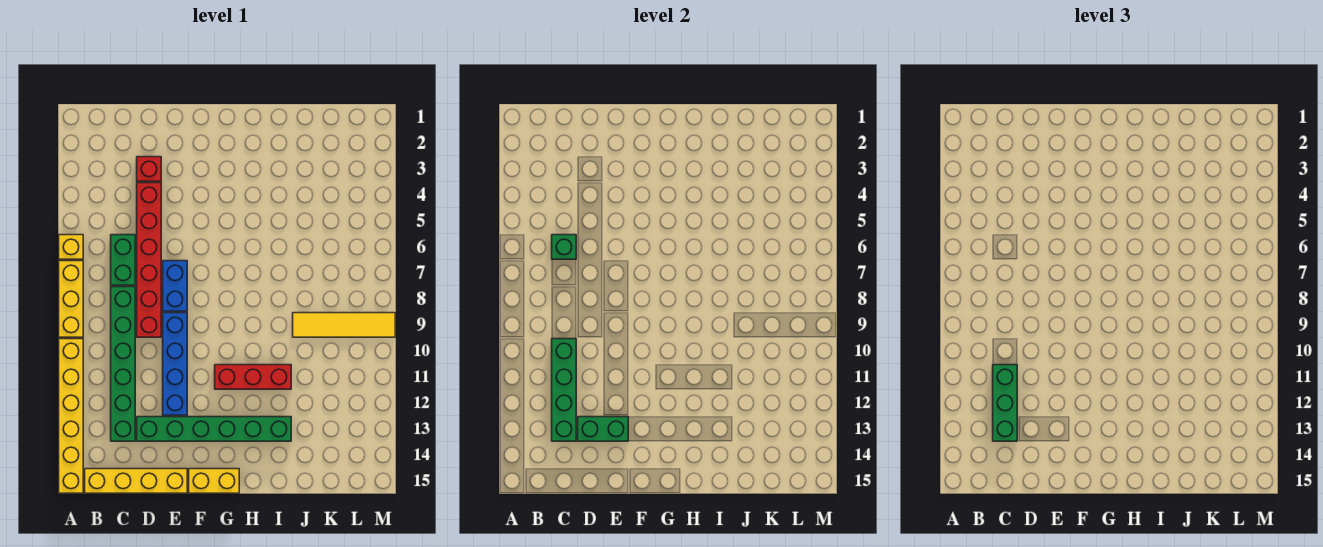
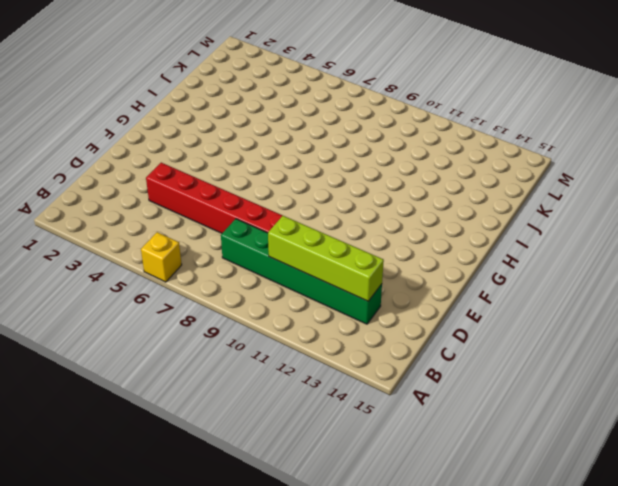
lime 1x4 brick [268,216,384,301] -> green 1x4 brick [552,339,576,441]
none -> yellow 1x3 brick [59,261,83,337]
none -> yellow 1x6 brick [59,339,83,493]
none -> yellow 1x4 brick [85,469,187,493]

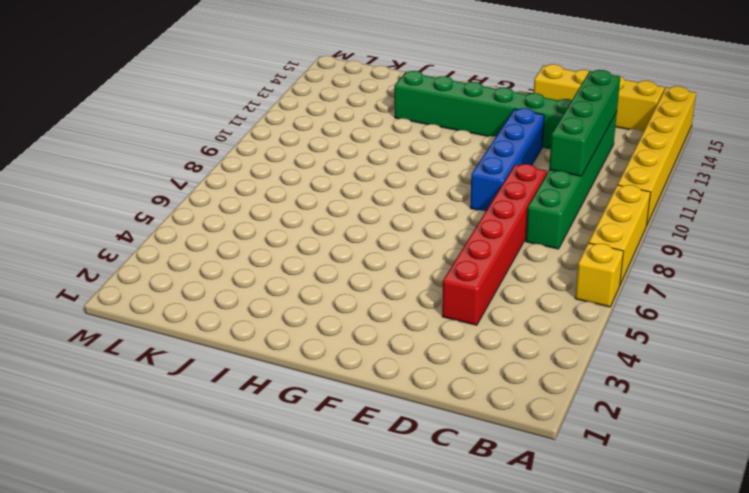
none -> green 1x2 brick [111,235,135,285]
none -> red 1x1 brick [137,157,161,181]
none -> blue 1x2 brick [163,261,187,311]

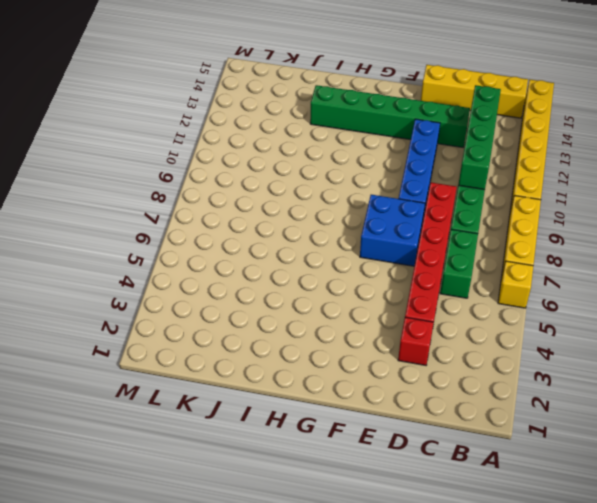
blue 2x2 brick [360,195,425,266] -> blue 1x2 brick [163,261,187,311]
none -> yellow 1x2 brick [189,469,239,493]
none -> red 1x3 brick [215,365,291,389]
none -> yellow 1x4 tile [293,313,395,337]

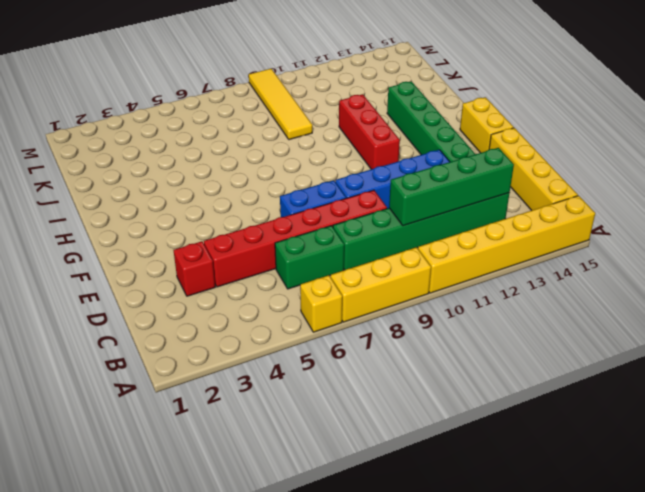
none -> green 1x1 brick [552,235,576,259]
none -> green 1x2 brick [578,417,628,441]
none -> green 1x3 brick [993,365,1017,441]

